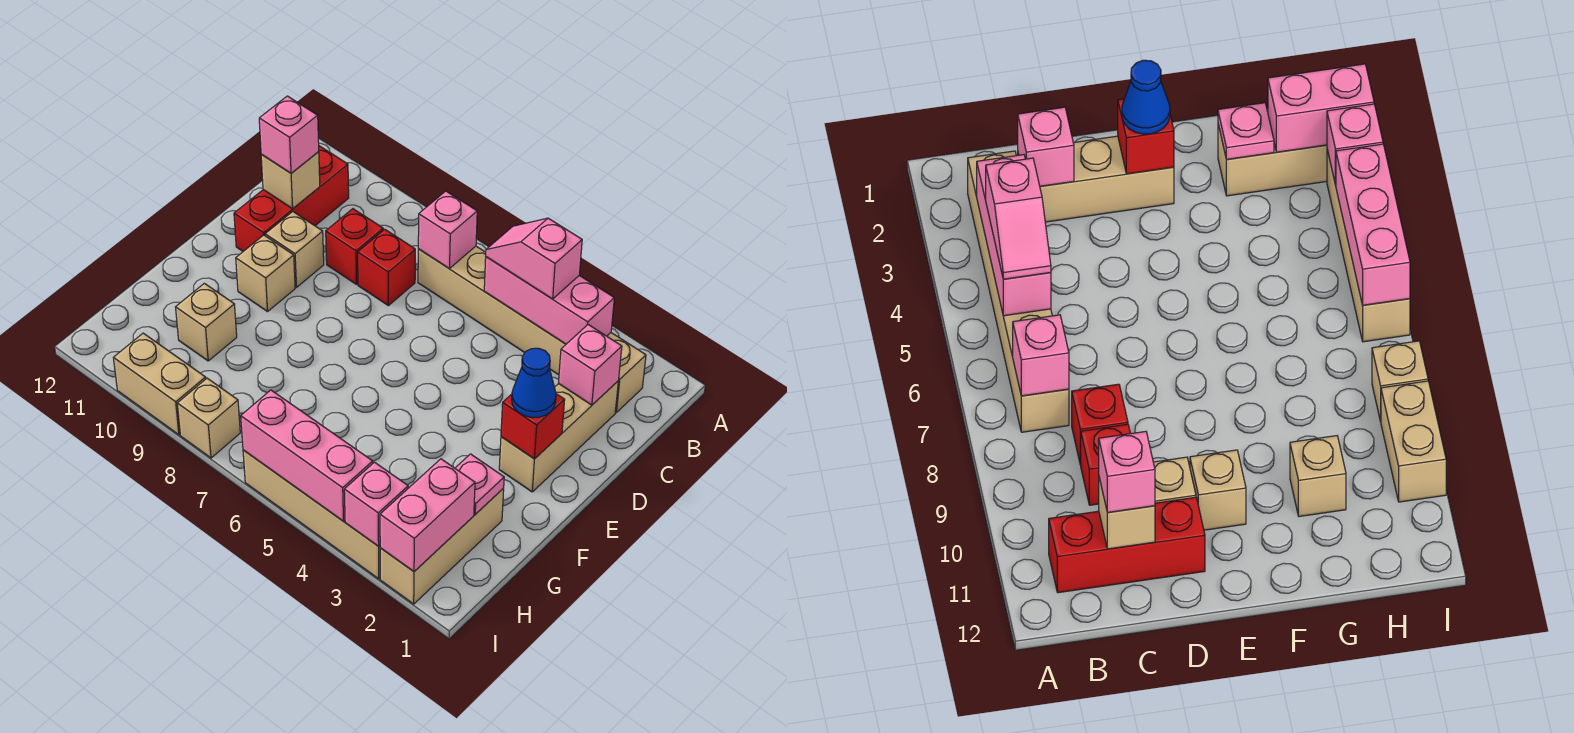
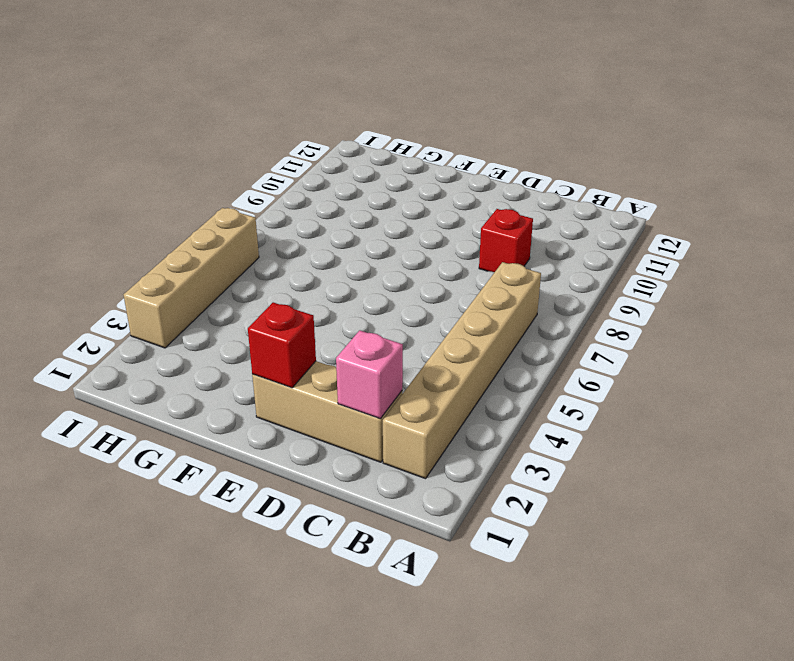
none -> red 1x3 brick [234,146,349,251]
none -> red 1x1 brick [358,229,415,306]
none -> tan 1x1 brick [265,212,324,287]

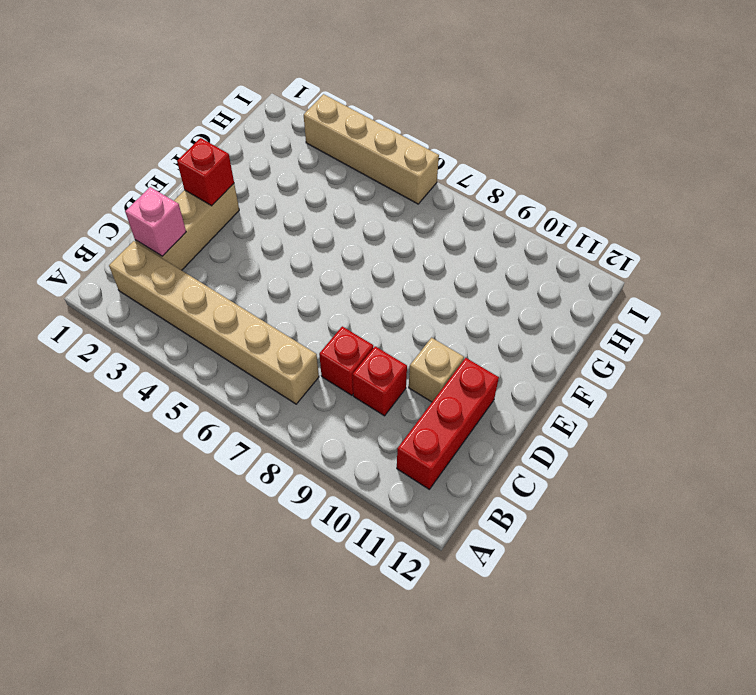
none -> tan 1x1 brick [236,235,295,312]
none -> tan 1x3 brick [380,488,504,604]
none -> tan 1x1 brick [176,283,237,361]

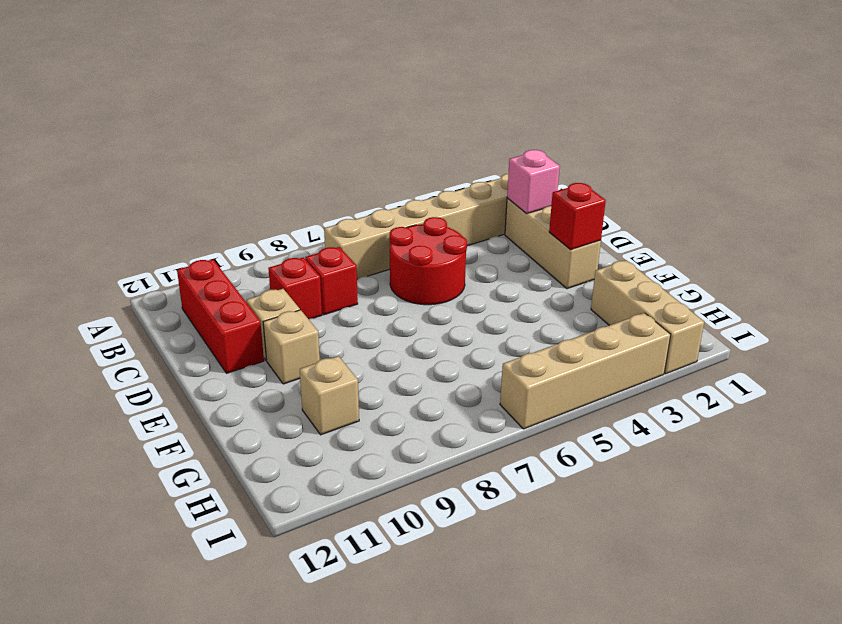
red 2x2 round brick [390,217,467,305] -> none
none -> tan 1x1 brick [177,378,240,458]
none -> tan 1x2 brick [114,333,206,435]
none -> pink 1x3 brick [484,257,614,344]

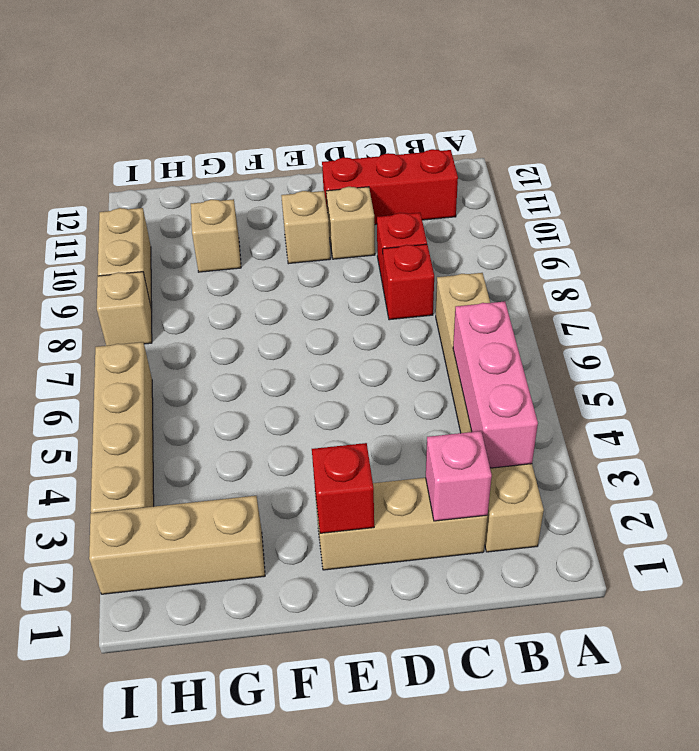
none -> pink 1x1 brick [418,191,477,269]
none -> tan 1x1 brick [261,152,320,209]
none -> pink 1x1 plate [455,454,504,514]

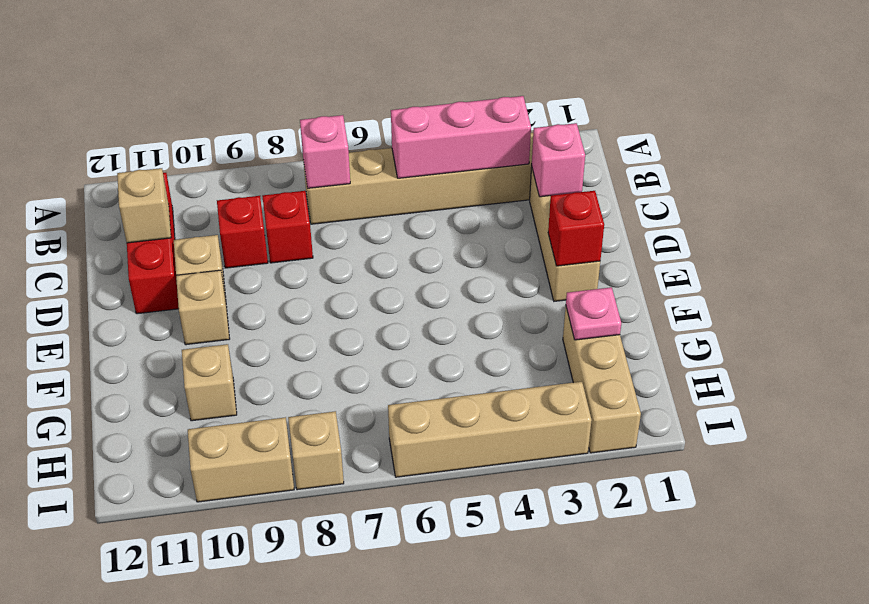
none -> pink 1x2 brick [380,459,475,571]
none -> pink 1x1 brick [344,462,408,546]
none -> pink 1x3 brick [241,390,373,521]

